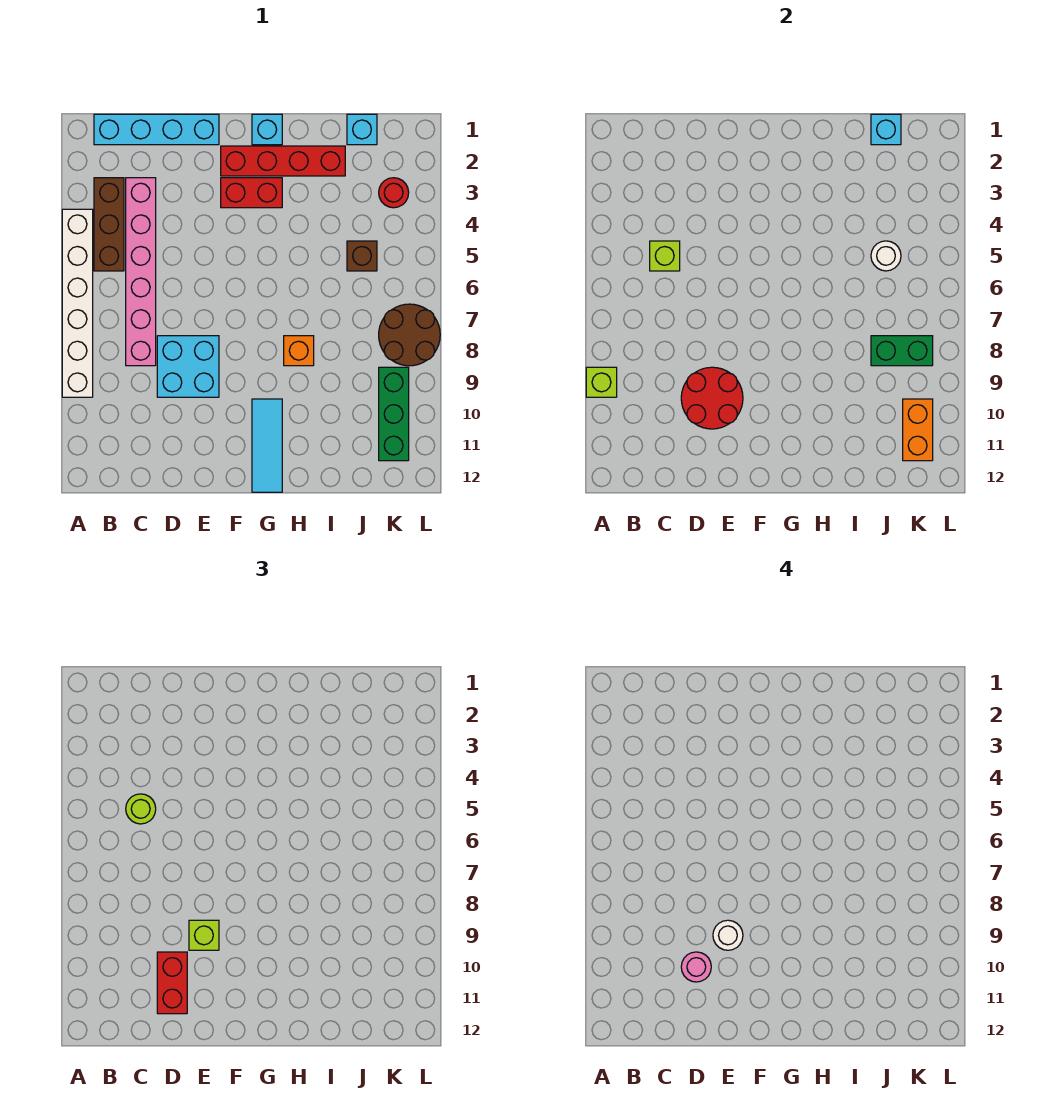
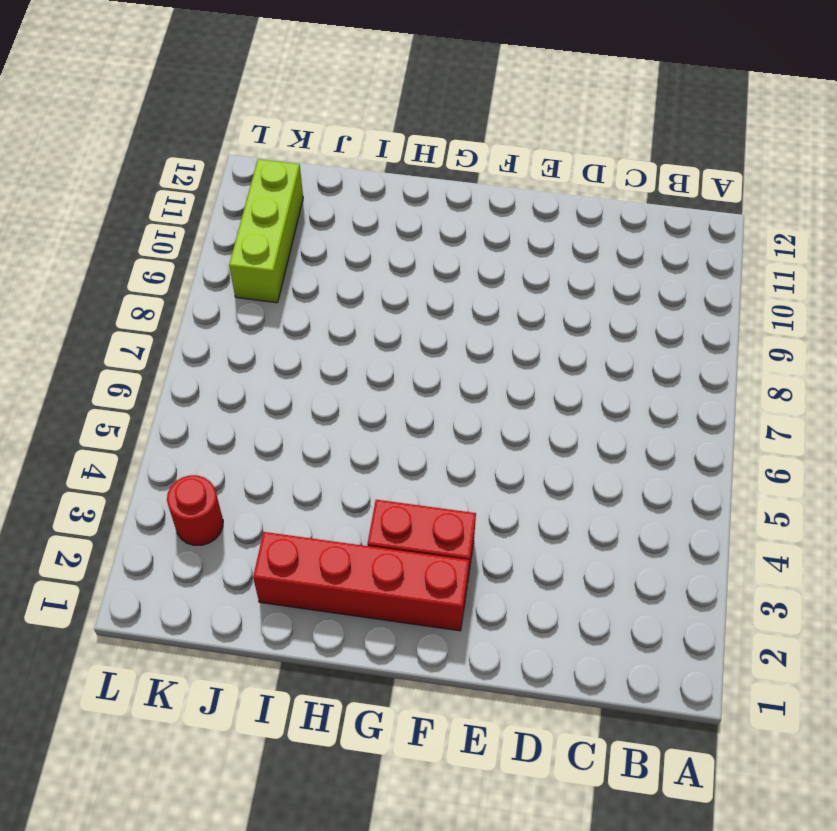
lime 1x3 brick [229,159,303,303] -> green 1x3 brick [379,367,409,461]
none -> white 1x6 brick [62,209,93,397]
none -> cyan 1x4 brick [94,114,219,145]
none -> brown 1x3 brick [94,178,124,271]

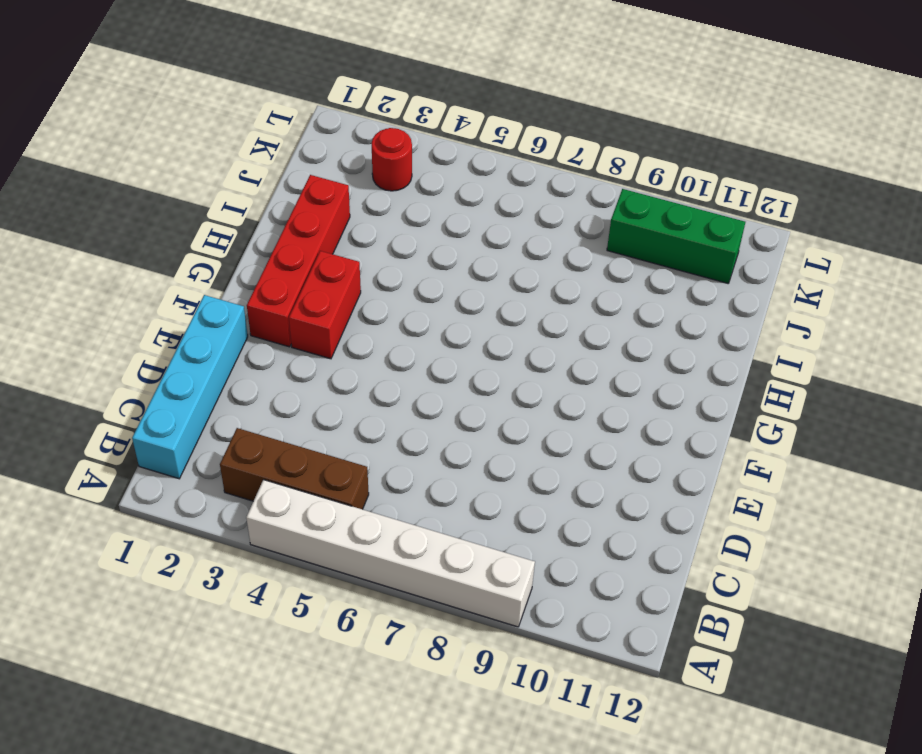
none -> pink 1x6 brick [126,178,156,366]
none -> cyan 2x2 brick [157,336,219,397]
none -> cyan 1x1 brick [252,114,282,145]

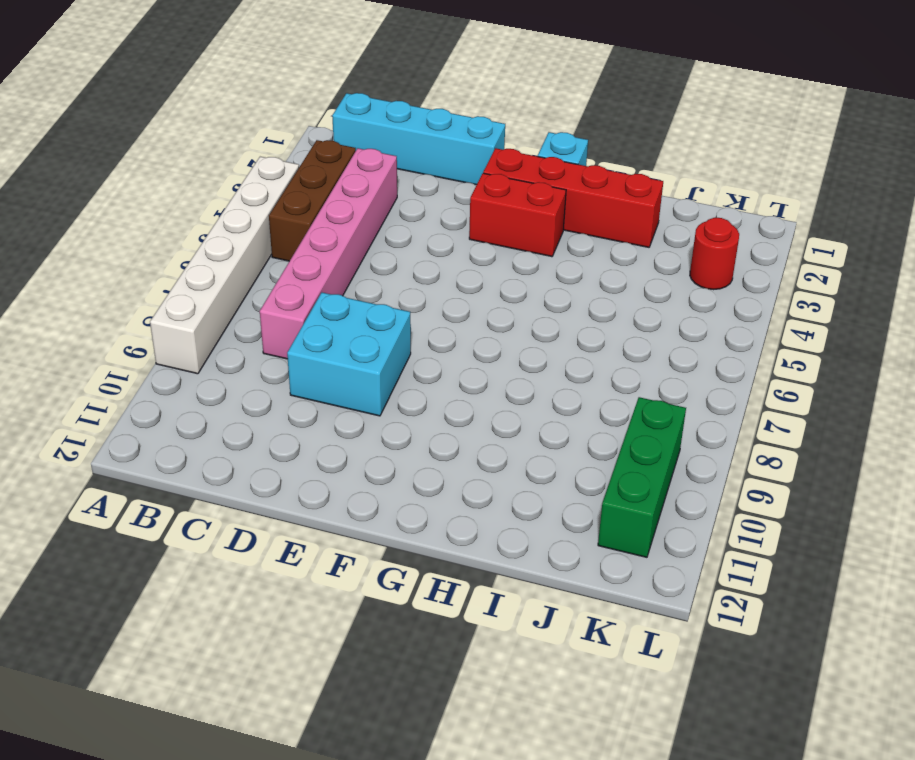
none -> cyan 1x3 tile [252,399,282,492]
none -> orange 1x1 brick [284,336,314,366]
none -> cyan 1x1 brick [347,114,377,145]

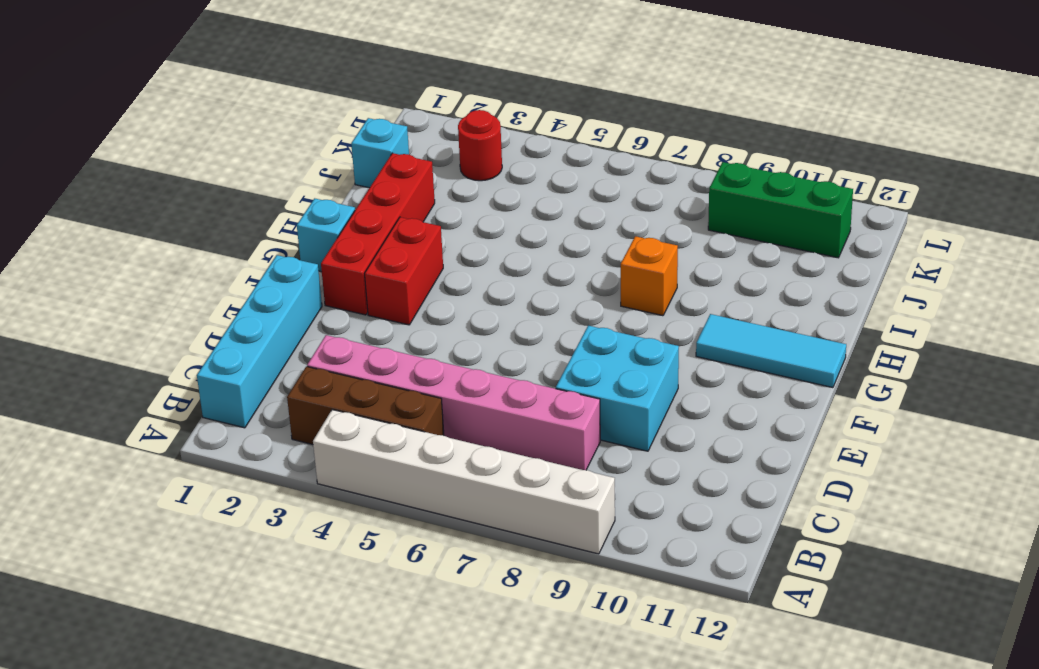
none -> brown 1x1 brick [347,241,377,271]
none -> brown 2x2 round brick [379,304,440,366]
none -> lime 1x1 brick [586,367,617,397]

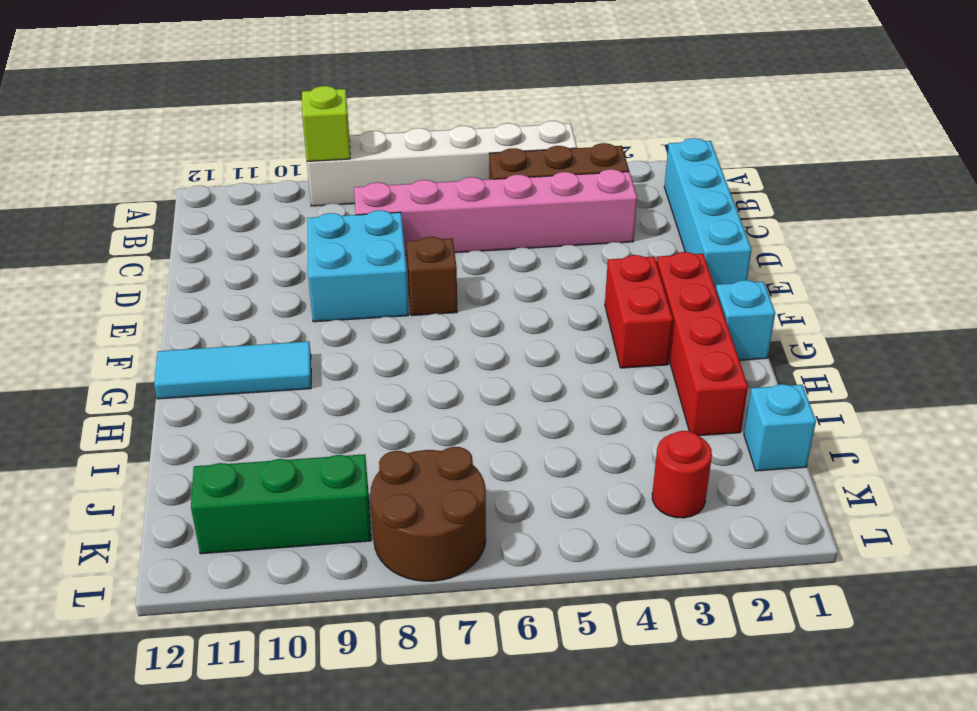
brown 1x1 brick [406,237,457,316] -> brown 1x1 brick moved to [347,241,377,271]
none -> orange 1x1 brick [284,336,314,366]
none -> lime 1x1 brick [650,241,680,271]
none -> red 2x2 round brick [681,367,743,429]

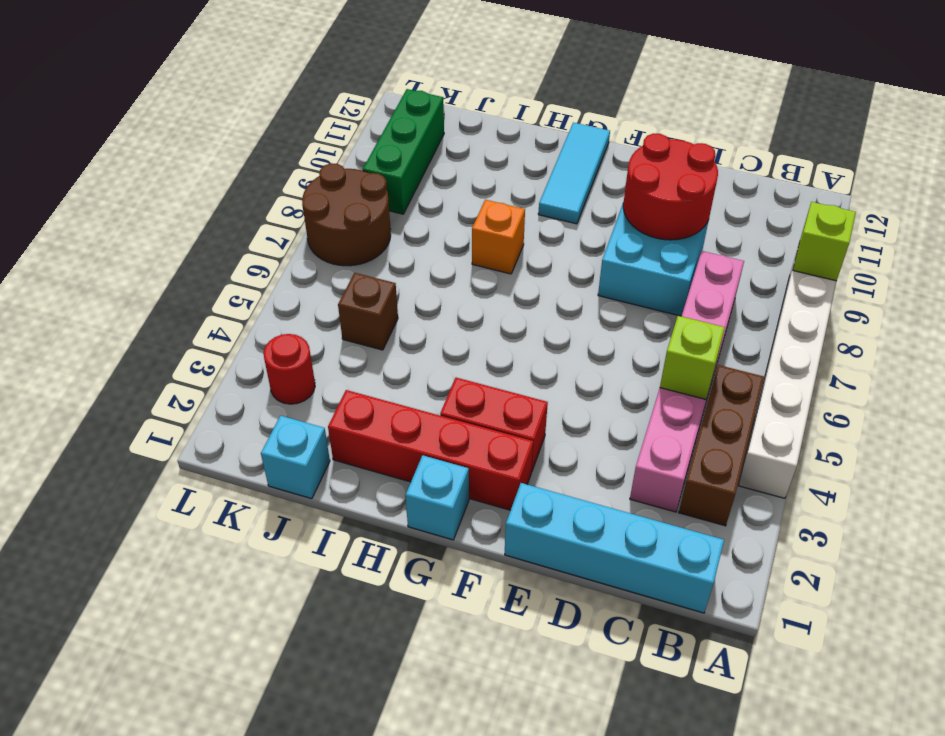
none -> cyan 1x1 brick [871,114,901,145]
none -> white 1x1 round brick [871,241,901,271]
none -> green 1x2 brick [871,336,933,366]

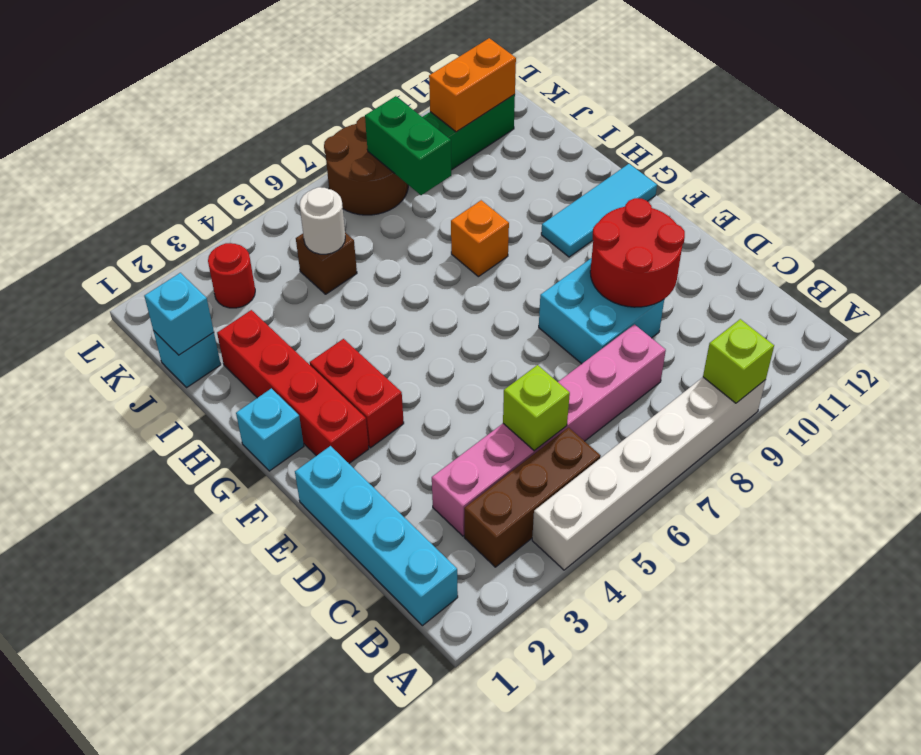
none -> lime 1x1 round brick [126,794,156,824]
none -> red 1x2 brick [157,952,187,1014]
none -> lime 1x1 brick [189,920,219,950]

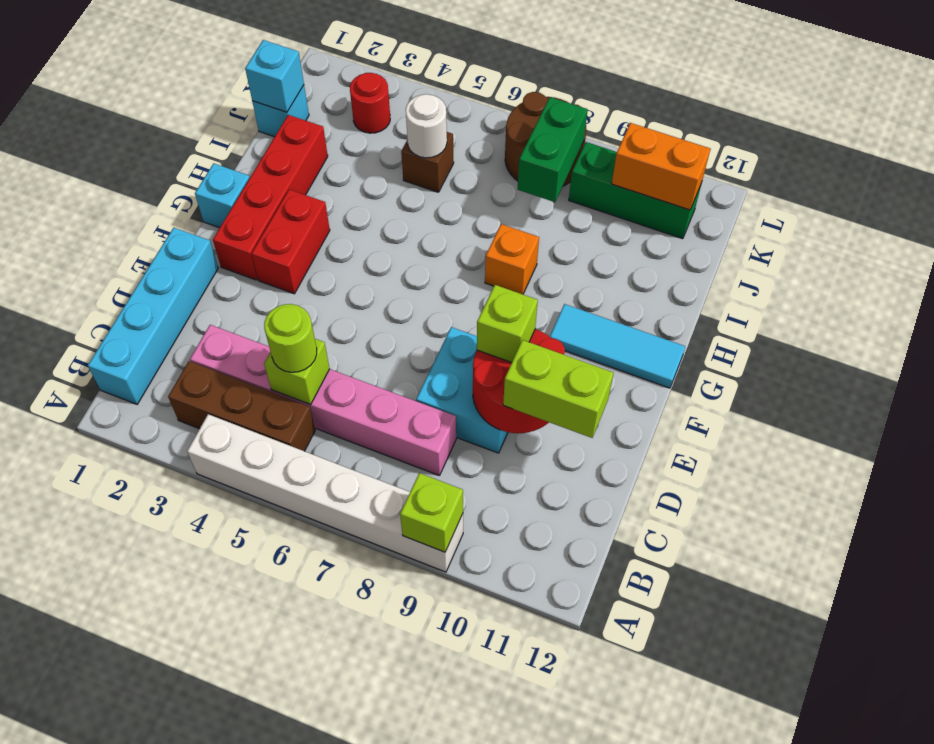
lime 1x2 brick [503,340,613,438] -> red 1x2 brick [157,952,187,1014]
none -> pink 1x1 round brick [681,952,711,982]
none -> white 1x1 round brick [713,920,743,950]

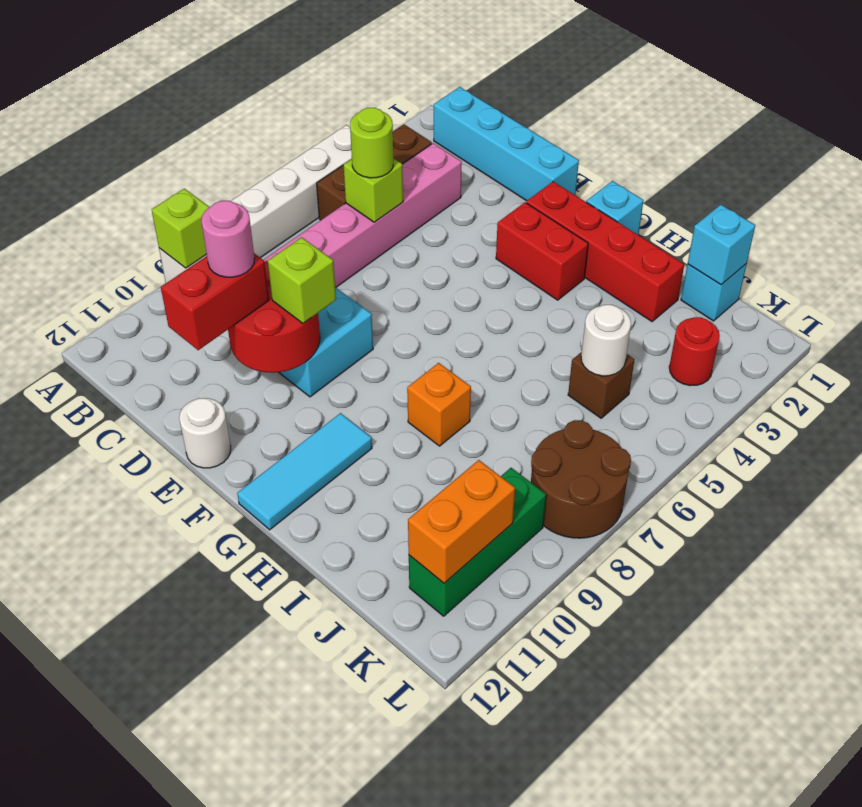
white 1x1 round brick [179,398,231,468] -> white 1x1 round brick moved to [713,920,743,950]
none -> green 1x2 brick [871,336,933,366]

